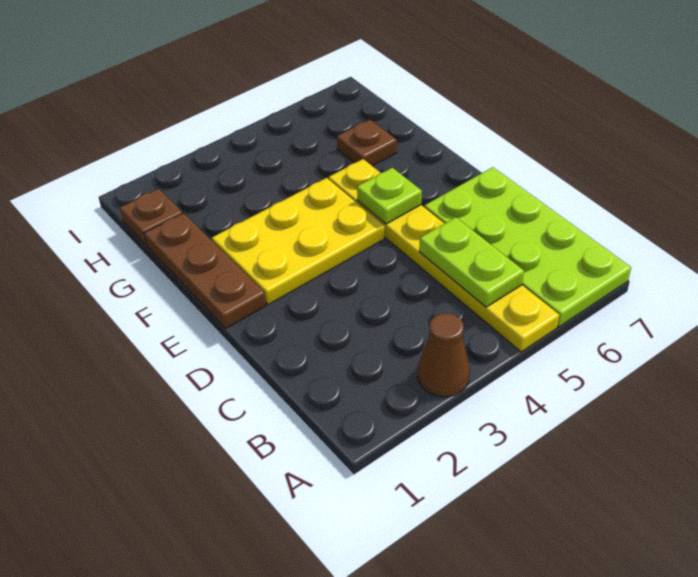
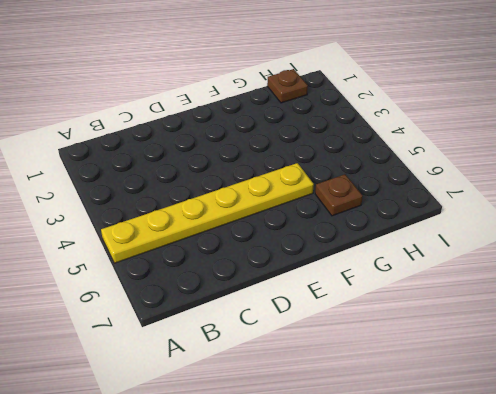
none -> brown 1x1 cone [418,313,470,397]
none -> lime 2x4 plate [424,167,631,327]

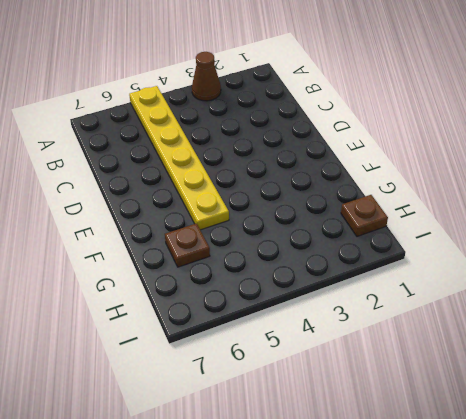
none -> lime 2x4 plate [424,167,631,327]
none -> brown 1x3 plate [144,213,266,328]

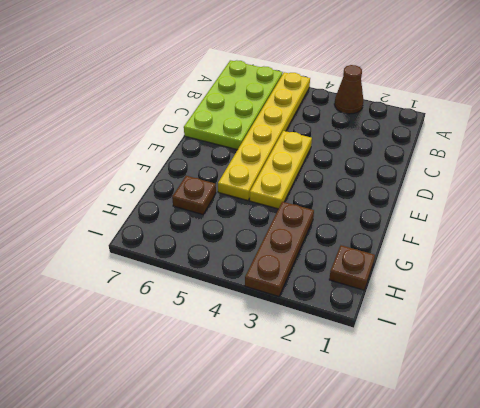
yellow 1x3 plate [250,131,312,209] -> yellow 2x3 plate [212,178,384,305]
brown 1x3 plate [245,202,314,297] -> brown 1x3 plate moved to [144,213,266,328]
none -> lime 1x2 plate [419,217,524,307]
none -> lime 1x1 plate [357,168,422,224]

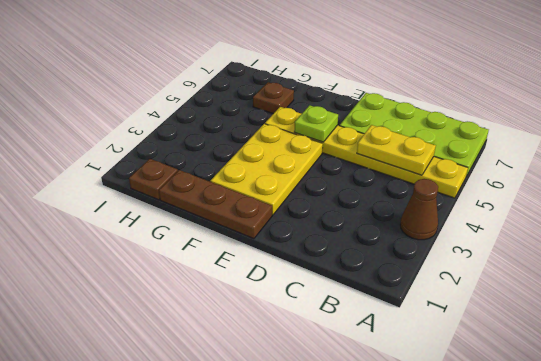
yellow 1x2 plate [357,125,436,175] -> lime 1x2 plate [419,217,524,307]

